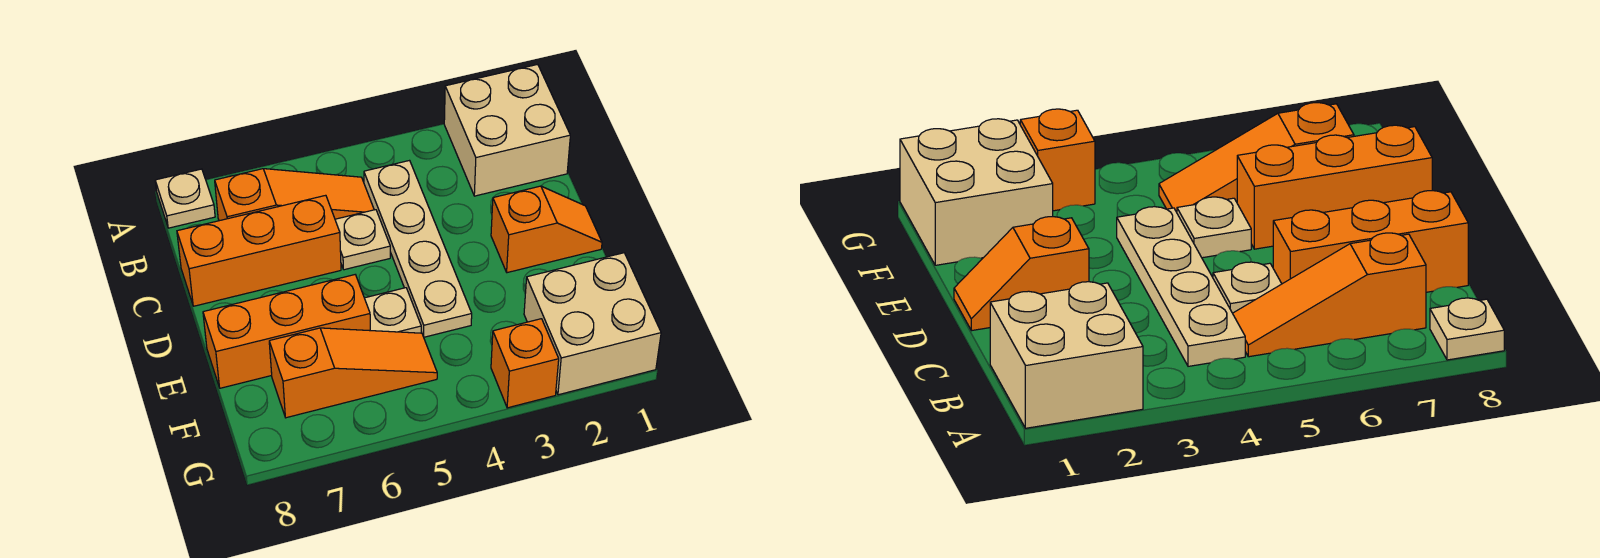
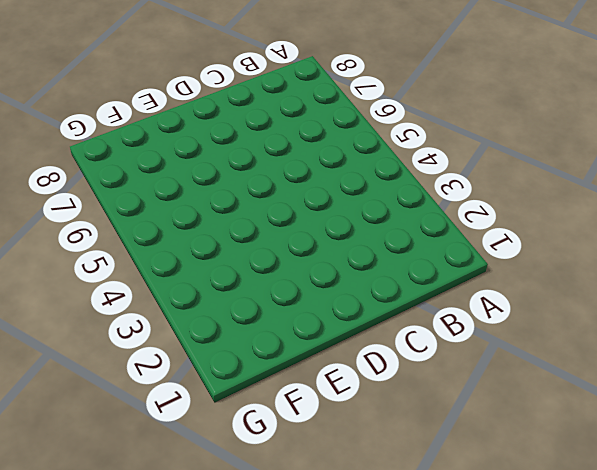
none -> tan 2x2 brick [444,64,570,196]
none -> tan 1x1 plate [155,169,215,228]
none -> tan 1x4 plate [364,161,472,337]

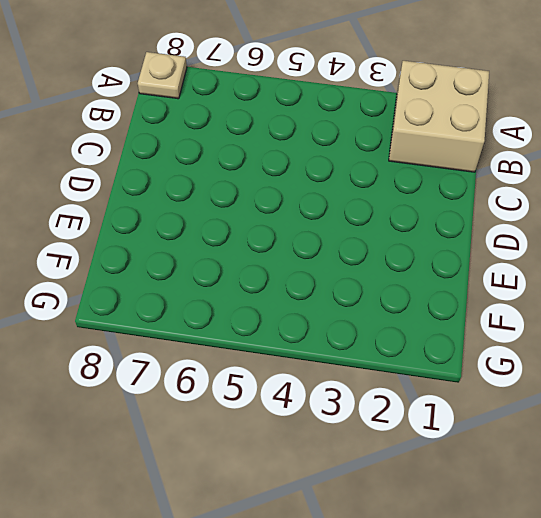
none -> tan 1x4 plate [364,161,472,337]
none -> orange 1x3 slope [215,169,374,221]
none -> tan 1x1 plate [335,210,390,270]

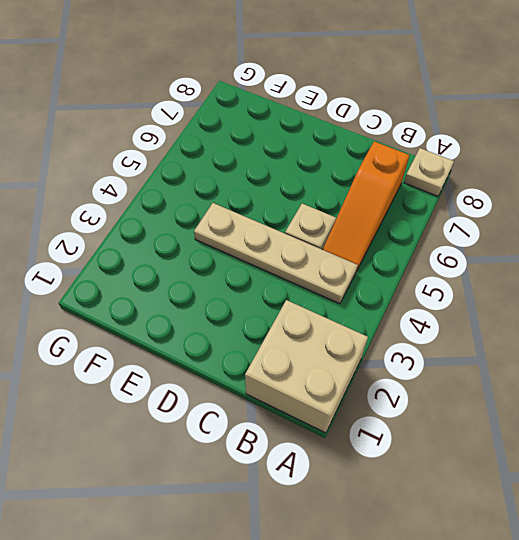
none -> orange 1x3 brick [177,195,341,306]
none -> orange 1x2 slope [491,186,602,273]
none -> tan 1x1 plate [365,288,421,333]

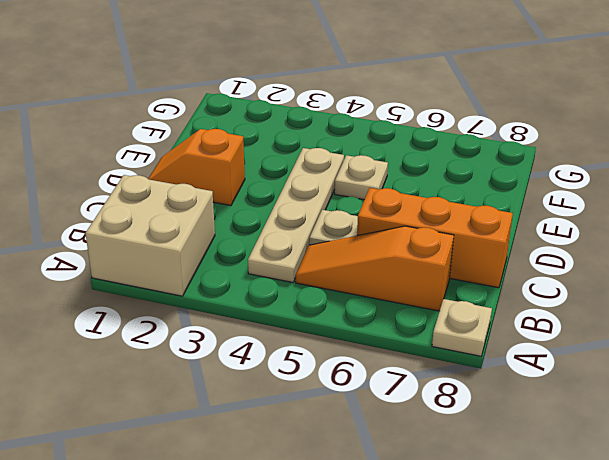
none -> orange 1x3 brick [203,275,370,388]
none -> tan 2x2 brick [524,253,661,395]
none -> orange 1x3 slope [269,328,437,418]

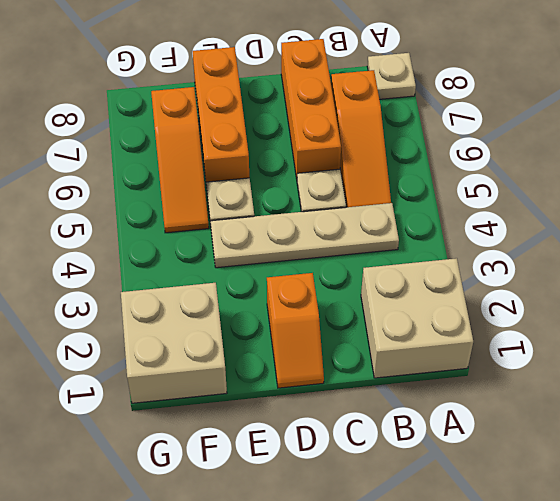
none -> orange 1x1 brick [491,319,559,408]

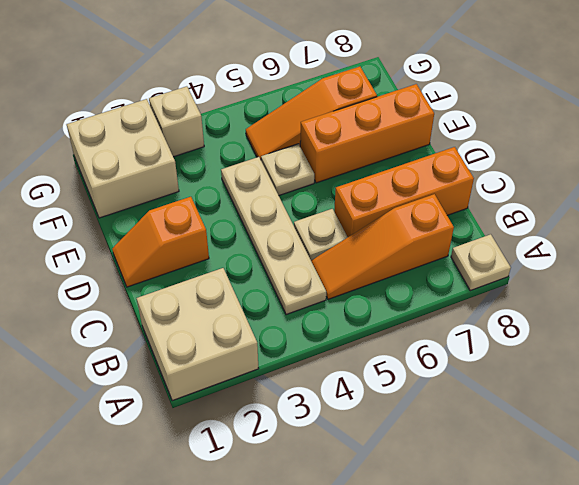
tan 1x1 brick [149,86,204,157] -> orange 1x1 brick [491,319,559,408]

